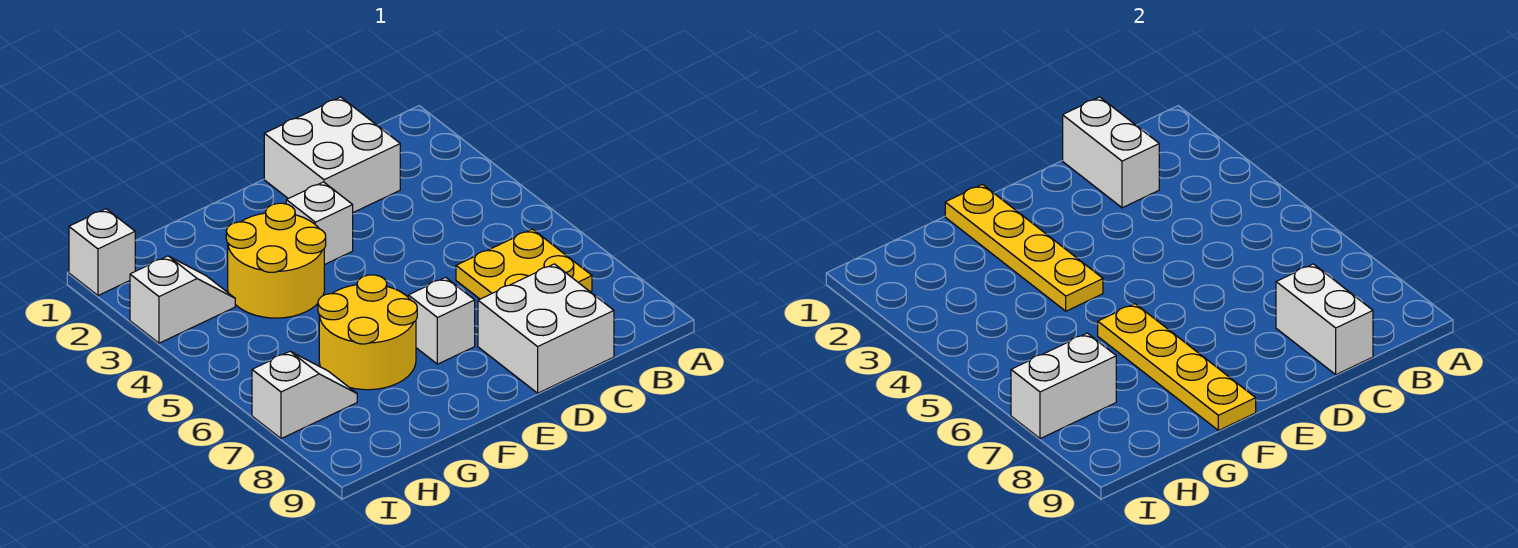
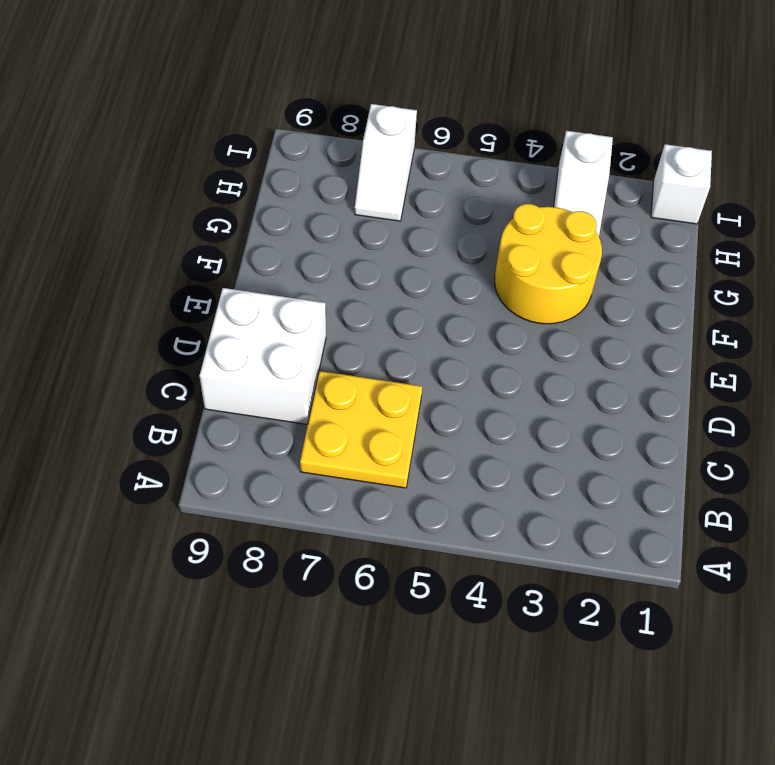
none -> white 2x2 brick [264,97,400,213]
none -> white 1x1 brick [286,182,353,265]
none -> white 1x1 brick [408,277,475,364]

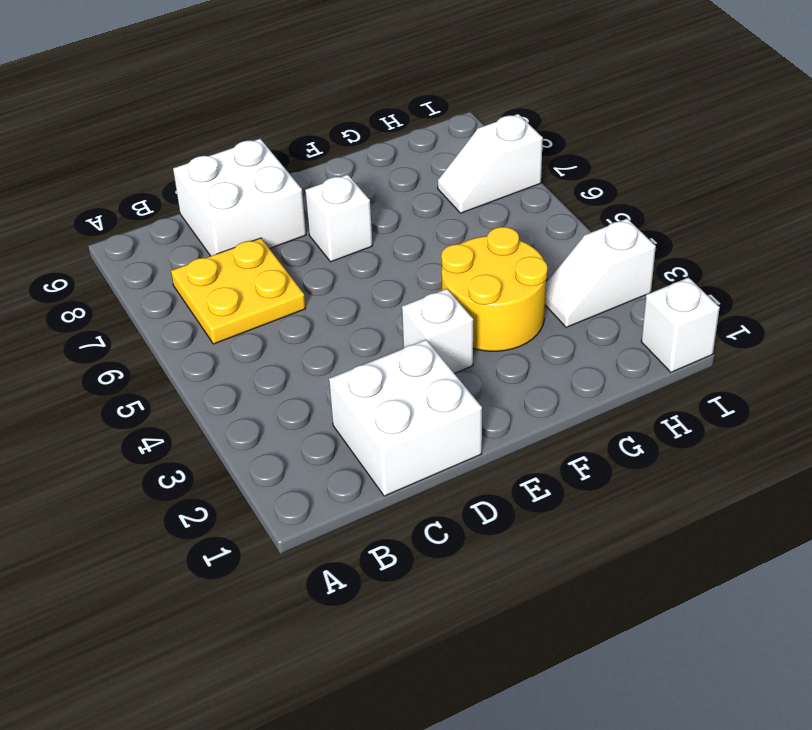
none -> yellow 2x2 round brick [318,275,417,390]
none -> white 1x2 brick [1063,97,1159,208]
none -> white 1x2 brick [1276,264,1373,374]

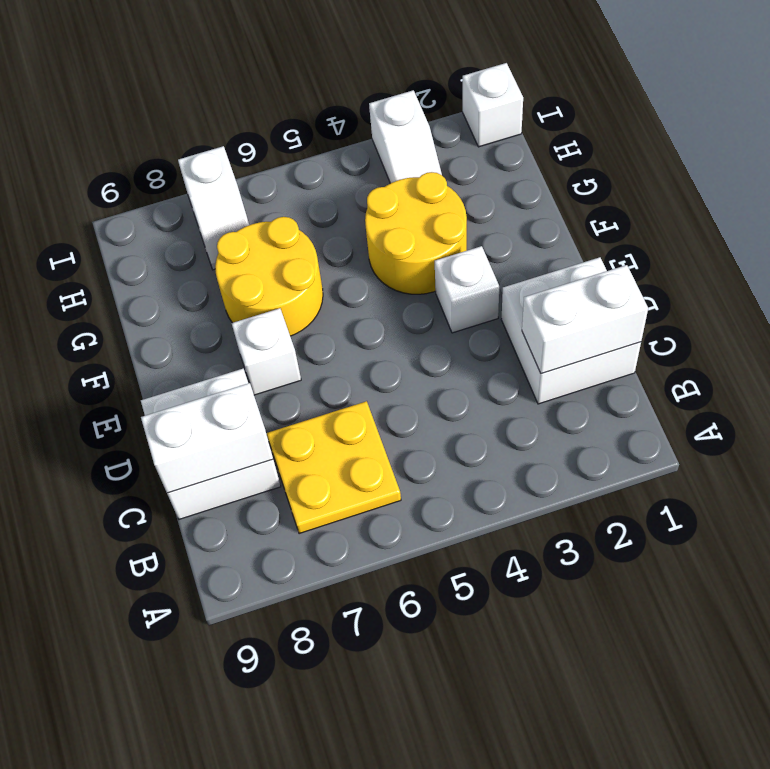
none -> yellow 1x4 plate [945,184,1103,311]
none -> yellow 1x4 plate [1098,304,1256,430]
none -> white 1x2 brick [1011,333,1116,439]

